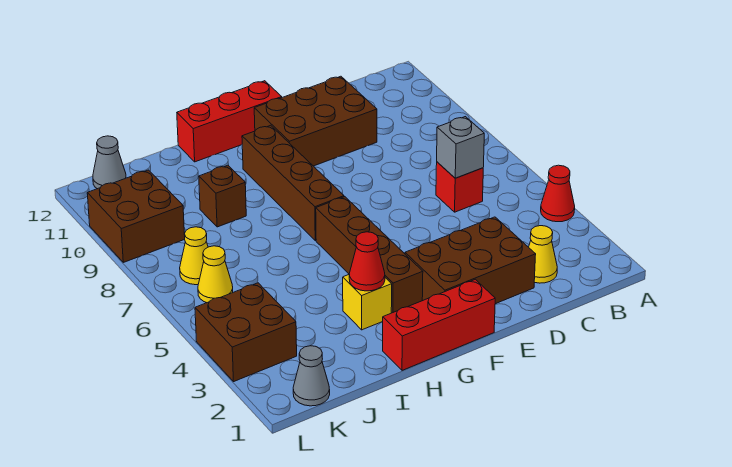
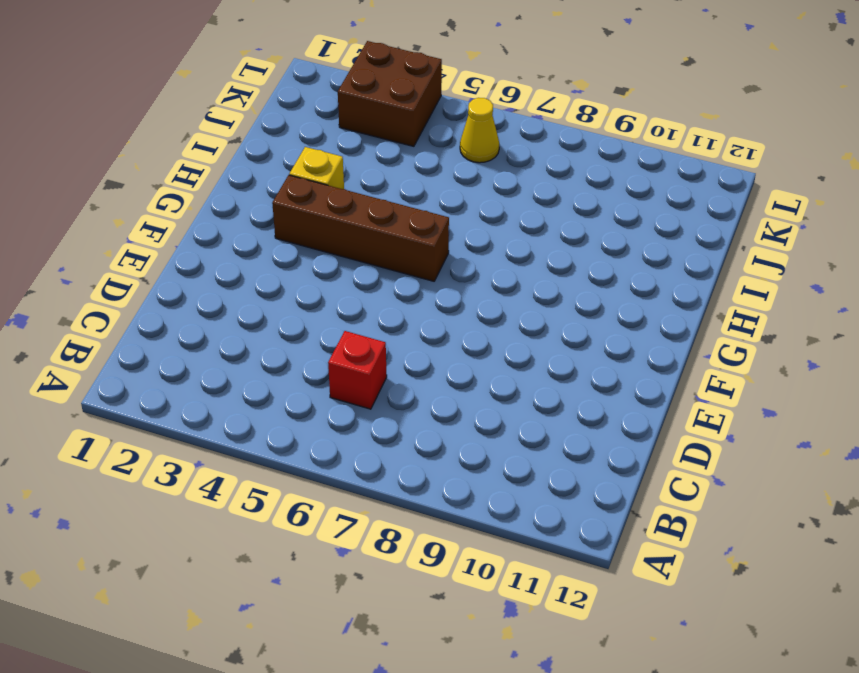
none -> red 1x1 cone [541,165,575,222]
none -> yellow 1x1 cone [529,226,557,283]
none -> brown 2x3 brick [405,217,536,304]

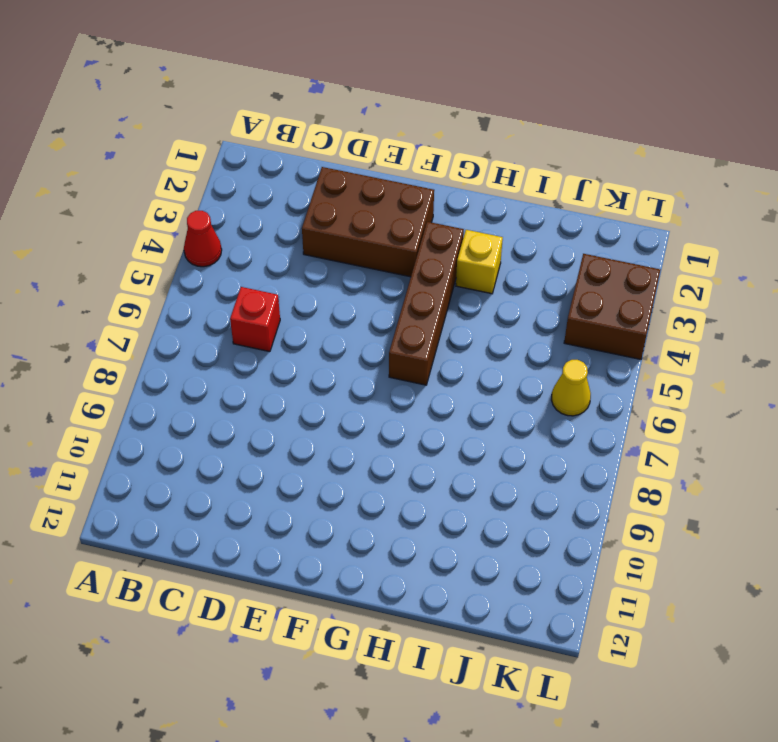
none -> yellow 1x1 cone [529,226,557,283]
none -> brown 2x3 brick [254,76,377,166]
none -> red 1x3 brick [383,279,495,370]

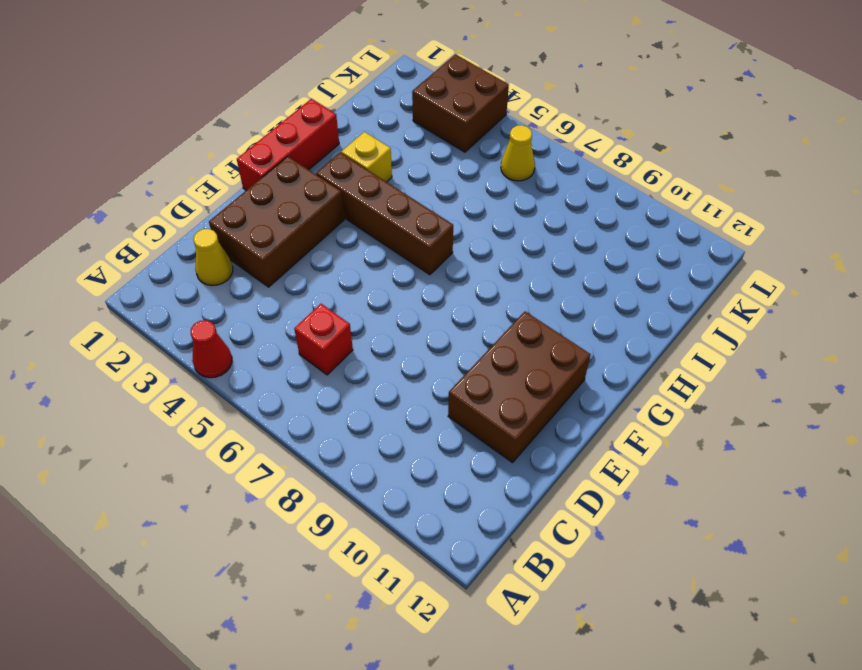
none -> red 1x3 brick [177,81,282,162]
none -> brown 1x4 brick [242,125,344,240]
none -> brown 1x1 brick [199,165,246,227]

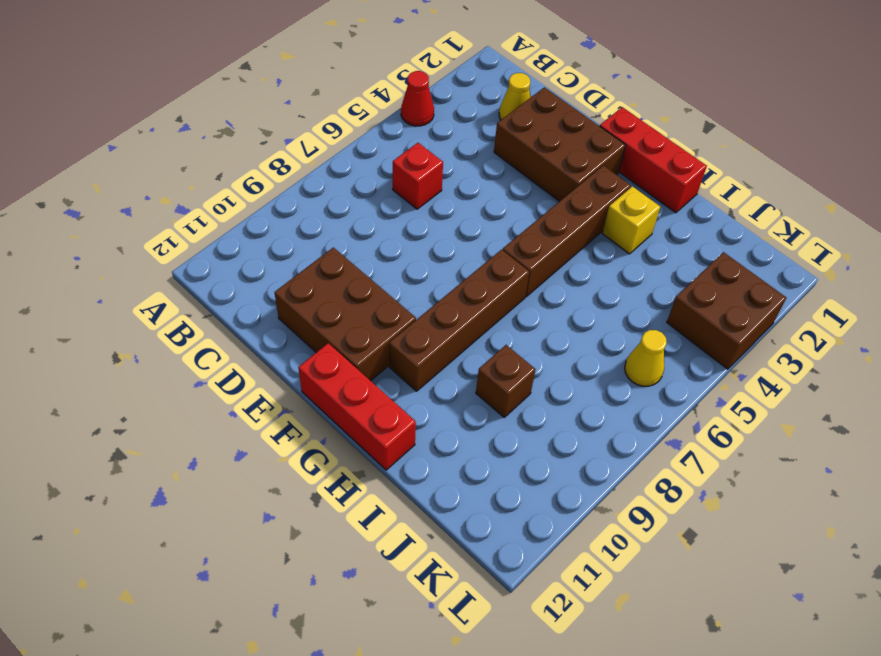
none -> grey 1x1 cone [293,346,330,406]
none -> yellow 1x1 cone [180,227,208,285]
none -> brown 2x2 brick [87,170,185,262]

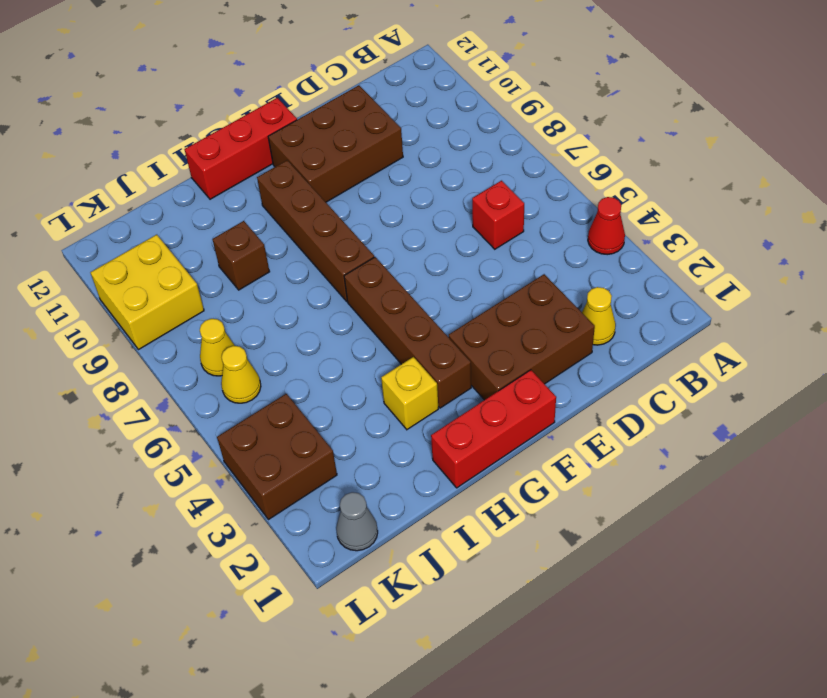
yellow 2x2 brick [90,235,204,350] -> brown 2x2 brick [87,170,185,262]
none -> grey 1x1 cone [93,136,126,189]
none -> grey 1x1 brick [437,117,484,178]
none -> red 1x1 cone [349,232,385,291]

